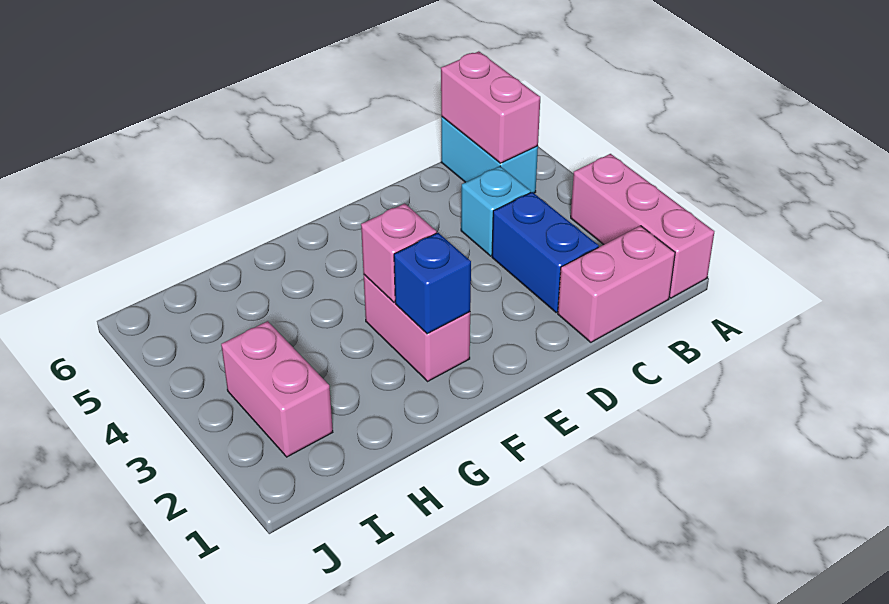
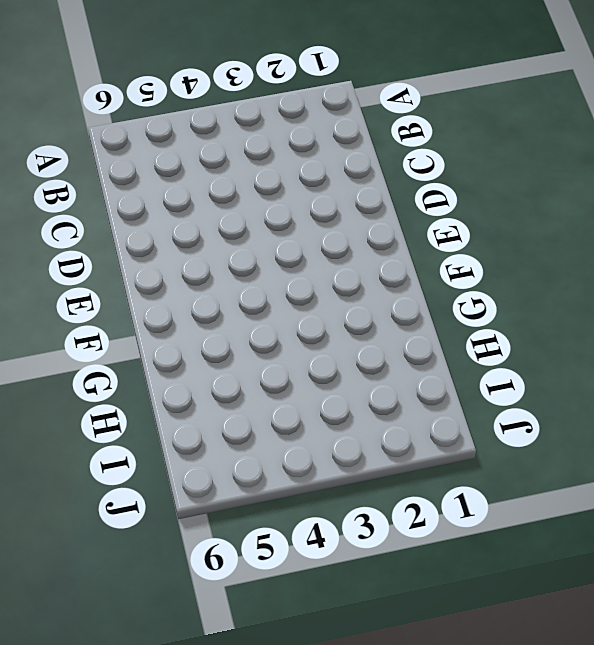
none -> pink 1x3 brick [571,154,714,298]
none -> pink 1x2 brick [558,226,675,342]

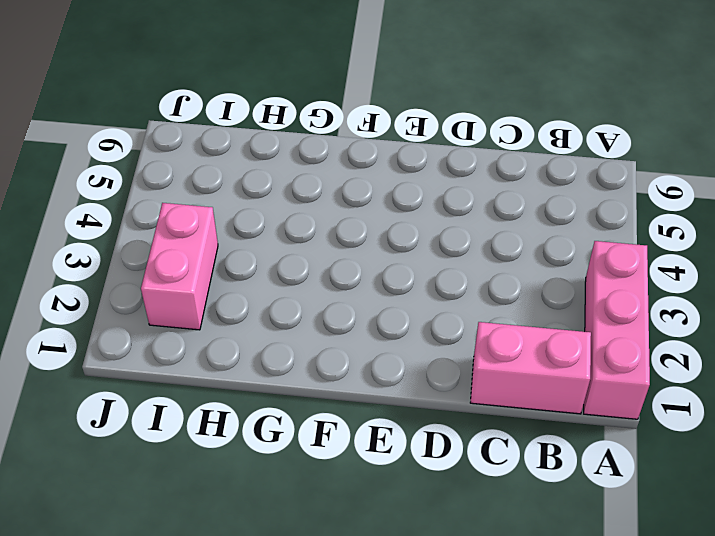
none -> cyan 1x2 brick [441,117,538,193]
none -> blue 1x2 brick [492,192,599,313]

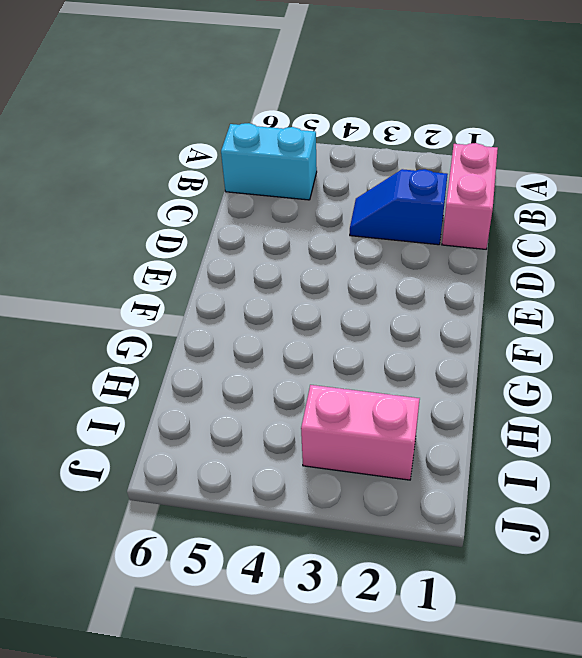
blue 1x2 slope [350,169,448,245] -> blue 1x2 brick [492,192,599,313]
none -> pink 1x3 brick [571,154,714,298]
none -> cyan 1x1 brick [461,166,531,256]

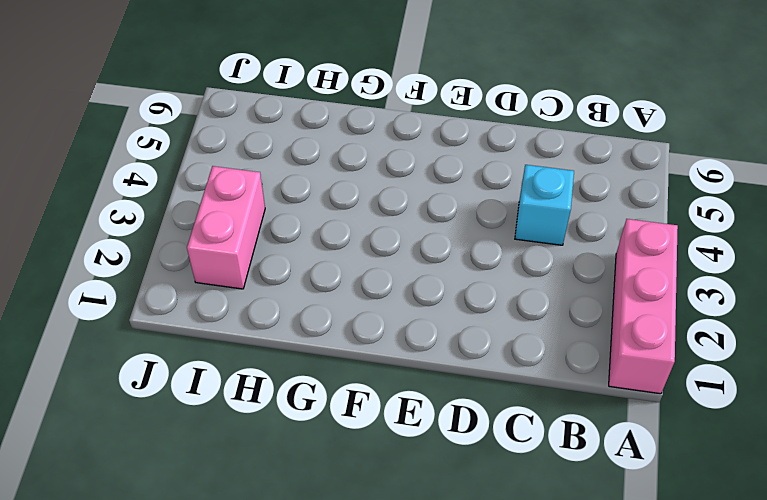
none -> pink 1x2 brick [558,226,675,342]
none -> cyan 1x2 brick [441,117,538,193]

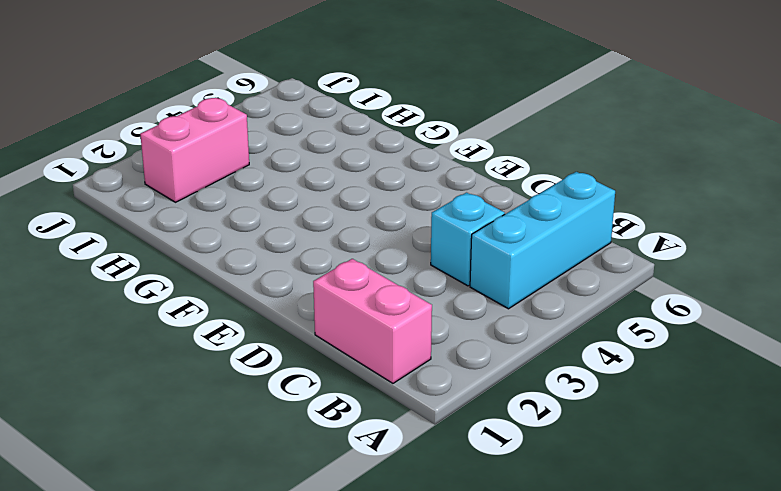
cyan 1x3 brick [470,172,615,309] -> cyan 1x2 brick [441,117,538,193]
none -> pink 1x3 brick [571,154,714,298]
none -> blue 1x2 brick [492,192,599,313]

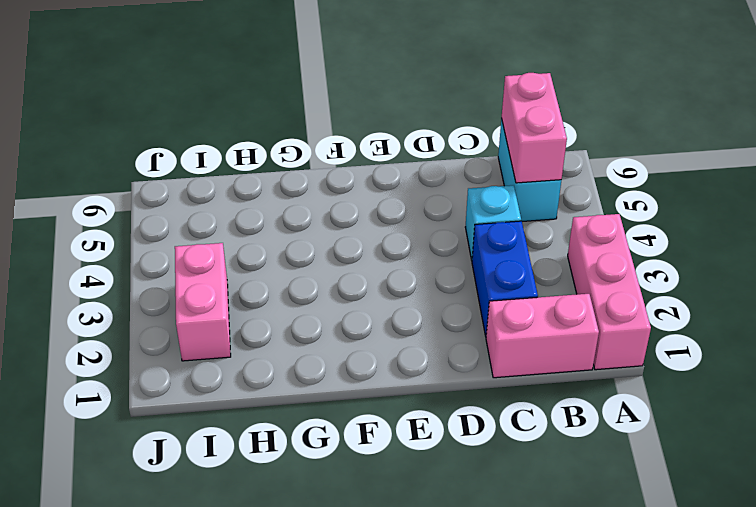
none -> pink 1x2 brick [364,275,470,381]
none -> blue 1x1 brick [394,233,471,334]

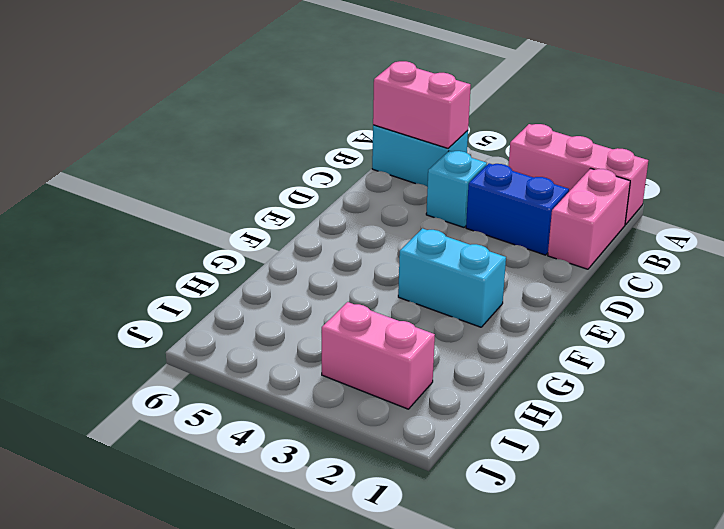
cyan 1x2 brick [398,228,506,327] -> pink 1x2 brick [364,275,470,381]
none -> blue 1x1 brick [394,233,471,334]
none -> pink 1x1 brick [361,204,437,302]

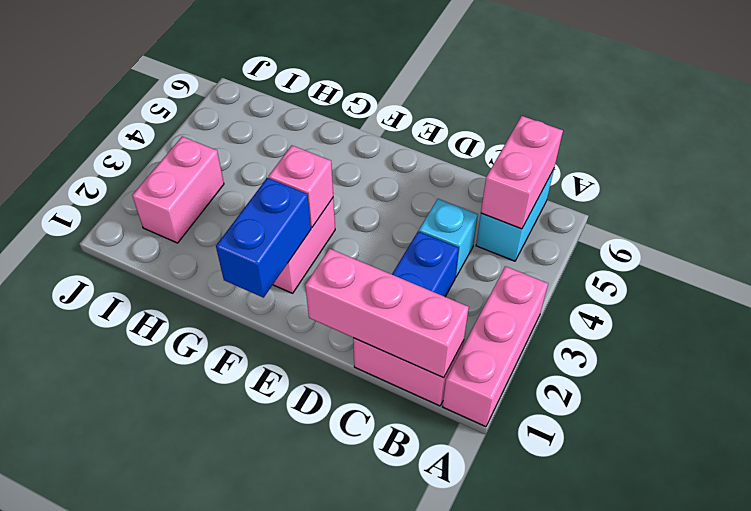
pink 1x3 brick [305,249,469,378] -> none
blue 1x2 brick [216,178,311,298] -> blue 1x1 brick [394,233,471,334]

